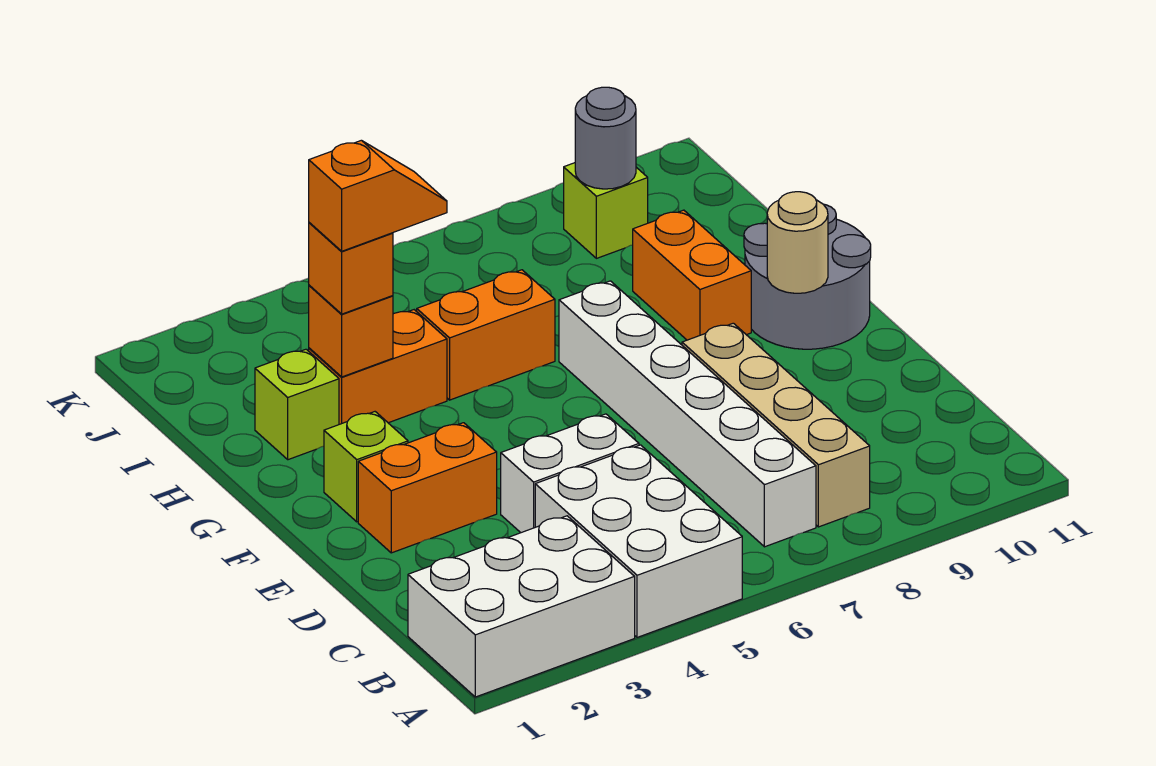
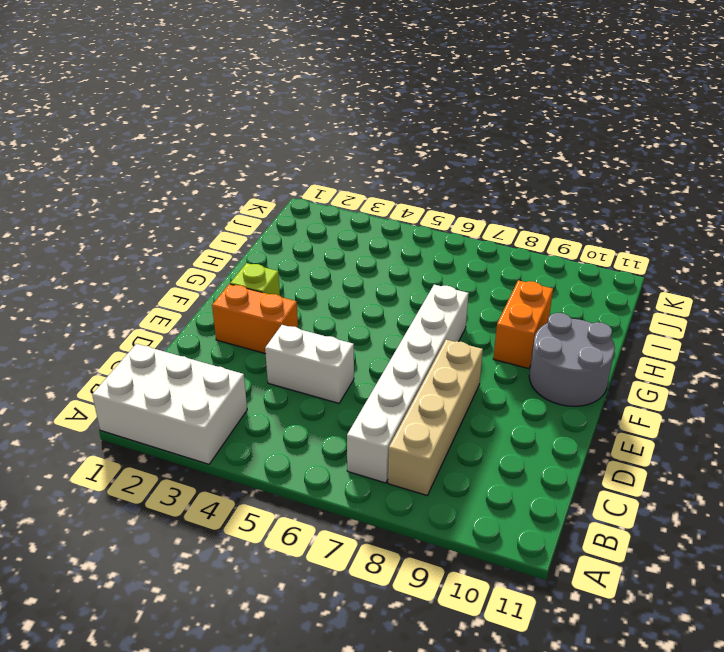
none -> white 2x3 brick [535,445,742,637]
none -> lime 1x1 brick [255,349,339,460]
none -> orange 1x2 brick [309,310,447,424]

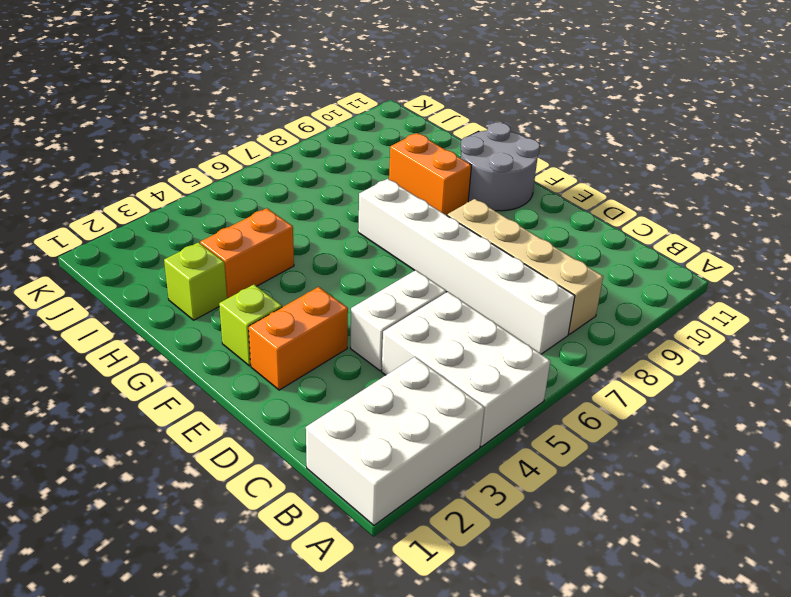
none -> orange 1x2 brick [417,270,555,400]
none -> lime 1x1 brick [564,163,648,258]
none -> tan 1x1 round brick [767,192,828,293]

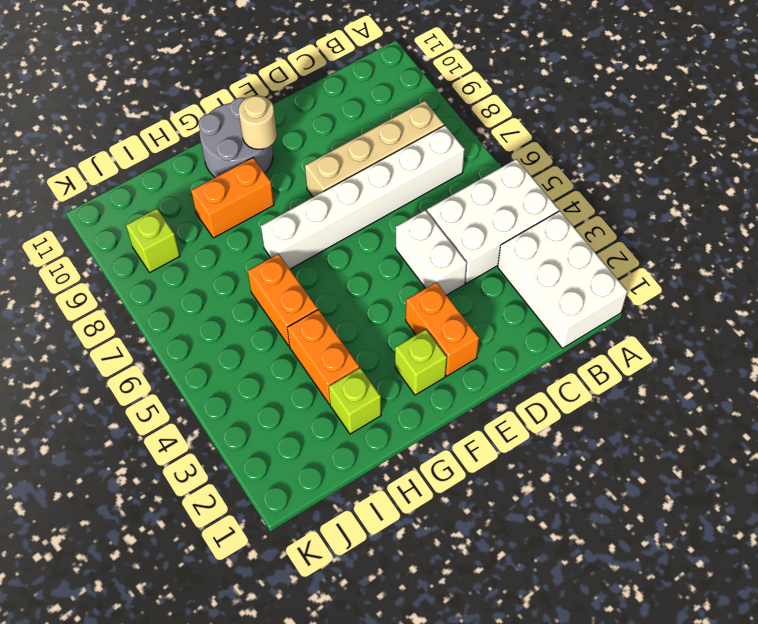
none -> orange 1x1 brick [309,285,393,377]
none -> grey 1x1 round brick [575,87,636,189]
none -> orange 1x1 brick [309,223,393,314]

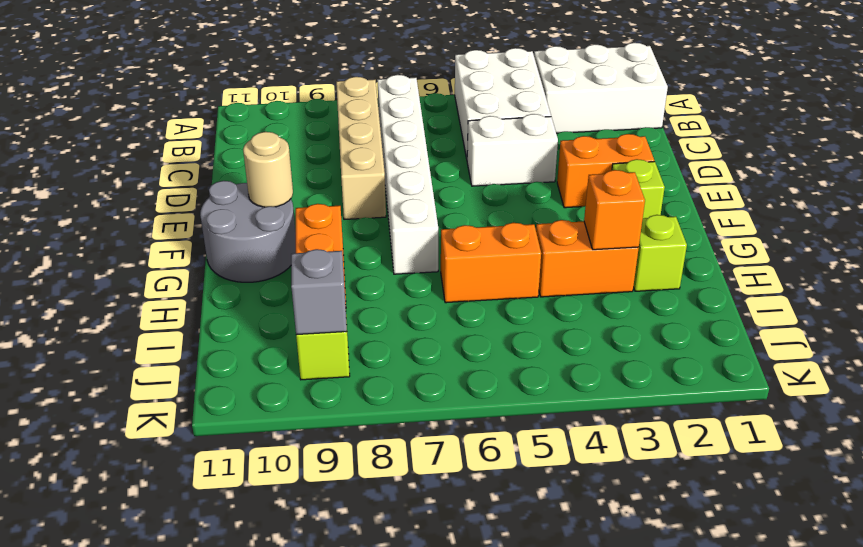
grey 1x1 brick [291,249,347,335] -> grey 1x1 round brick [575,87,636,189]
none -> orange 1x1 brick [309,223,393,314]
none -> orange 1x2 slope [309,140,447,251]

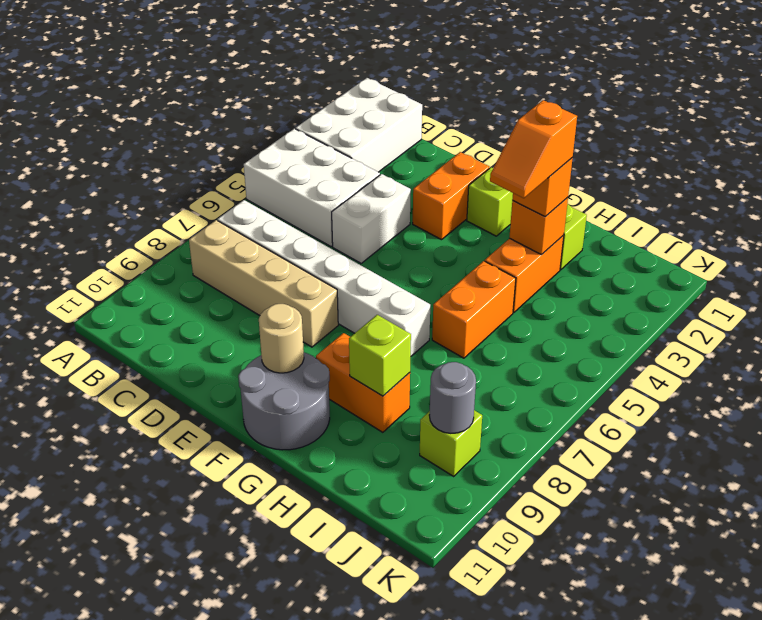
lime 1x1 brick [349,315,411,396] -> none

